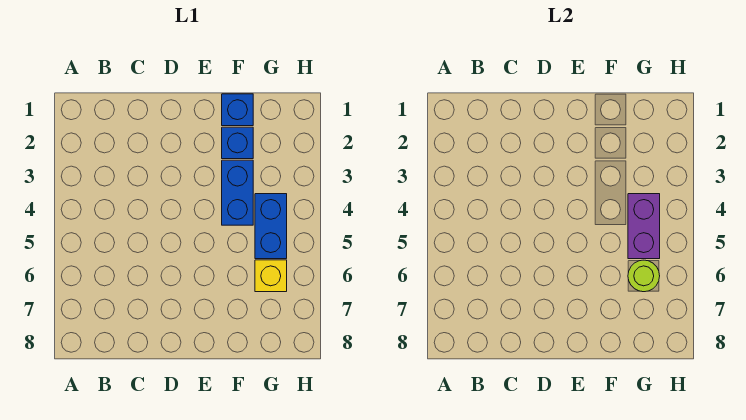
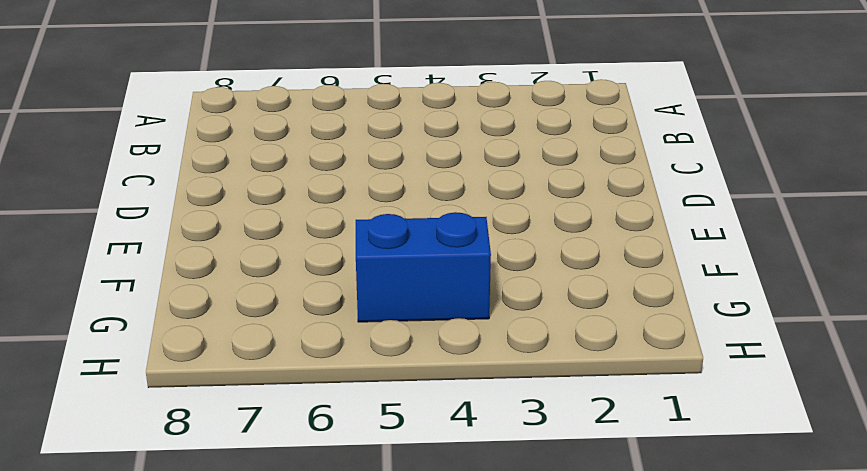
none -> blue 1x1 brick [222,94,253,126]
none -> blue 1x1 brick [222,127,253,159]

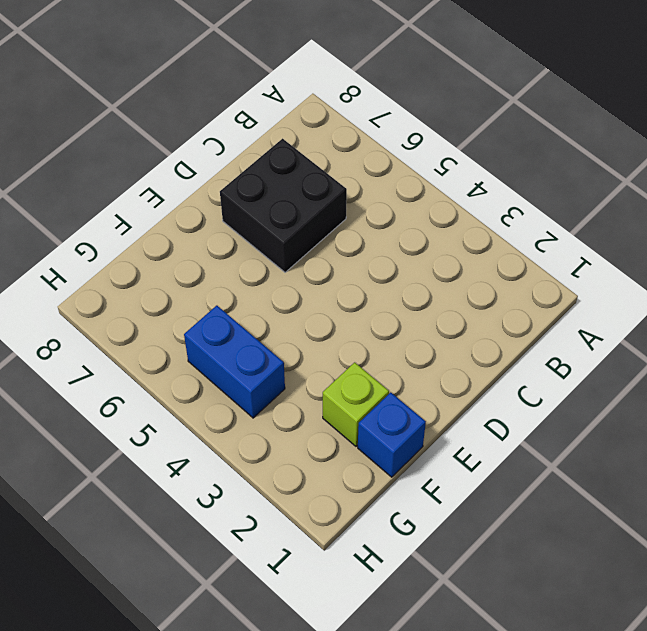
black 2x2 brick [220,139,347,272] -> none
lime 1x1 brick [323,362,389,446] -> blue 1x1 brick [222,127,253,159]
none -> blue 1x2 brick [222,160,253,225]
none -> yellow 1x1 brick [255,260,287,292]

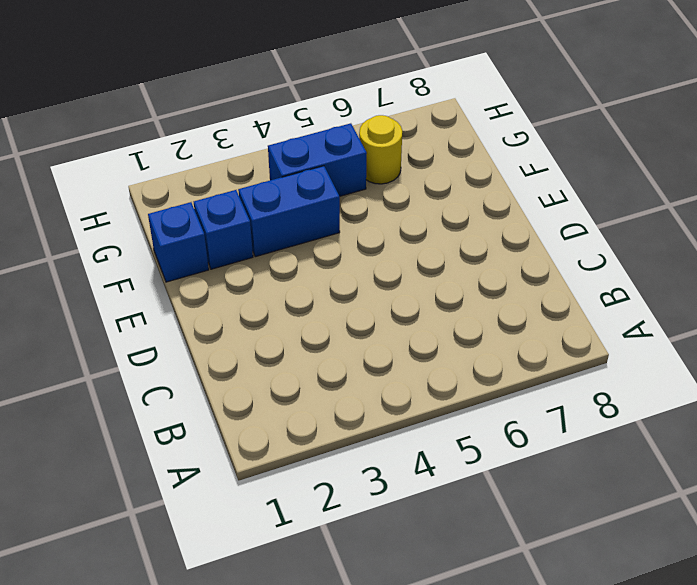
yellow 1x1 round brick [359,115,402,184] -> yellow 1x1 brick [255,260,287,292]
none -> purple 1x2 brick [628,194,660,259]
none -> lime 1x1 round brick [628,260,660,292]

